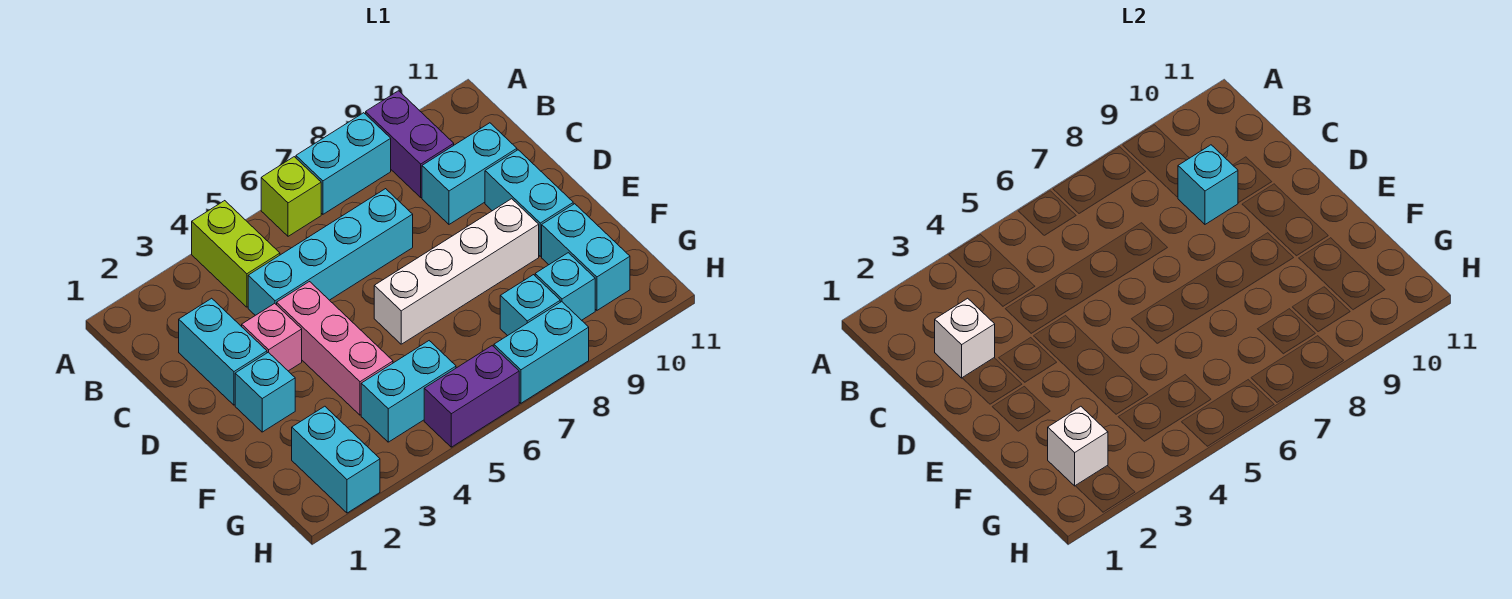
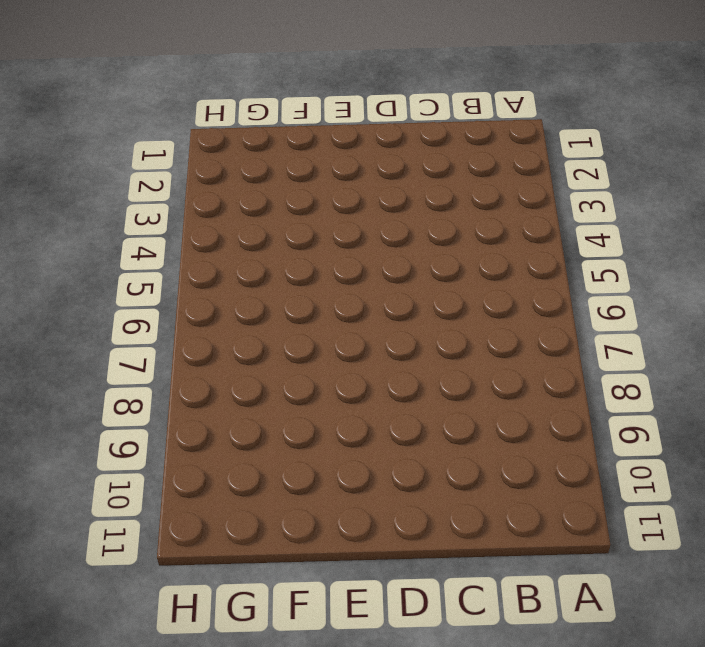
none -> lime 1x2 brick [192,201,280,307]
none -> lime 1x1 brick [261,157,321,236]
none -> cyan 1x2 brick [296,113,391,214]

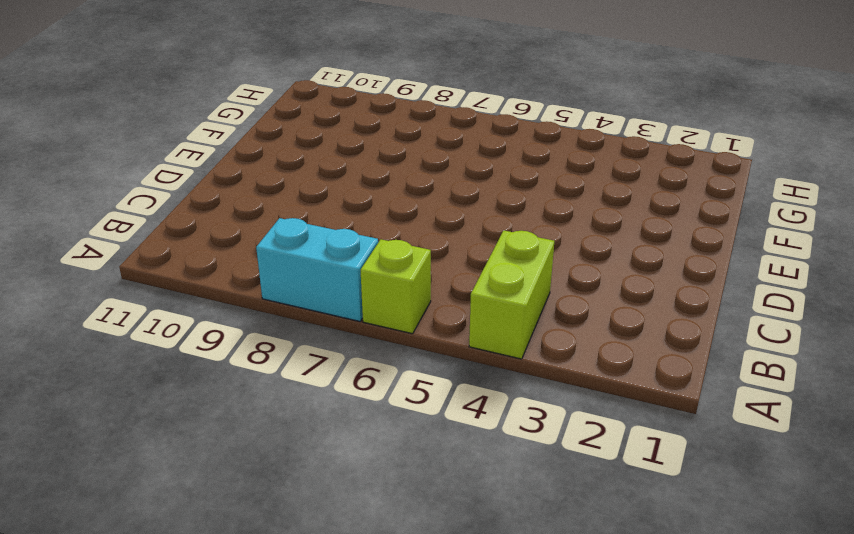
none -> purple 1x2 brick [366,91,454,197]
none -> cyan 1x2 brick [179,298,267,405]
none -> cyan 1x4 brick [248,189,413,315]

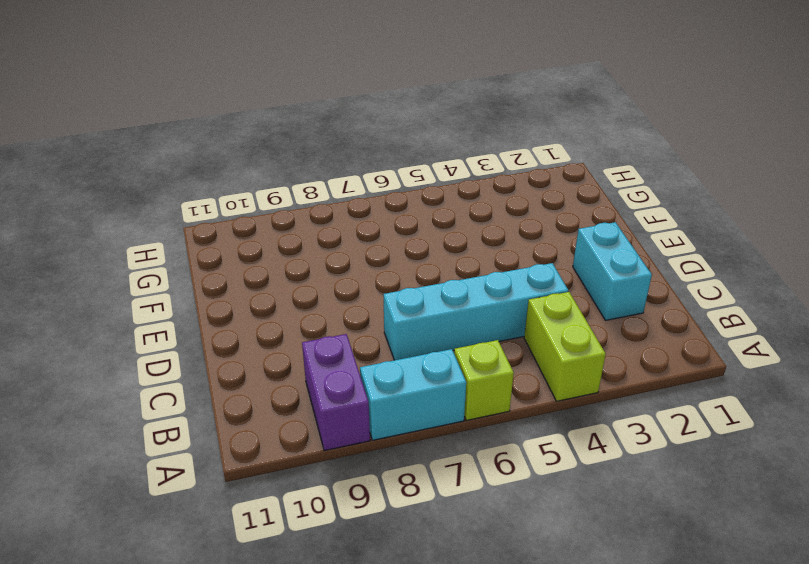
none -> cyan 1x2 brick [422,123,517,224]
none -> pink 1x1 brick [242,303,302,371]
none -> pink 1x3 brick [277,282,393,415]

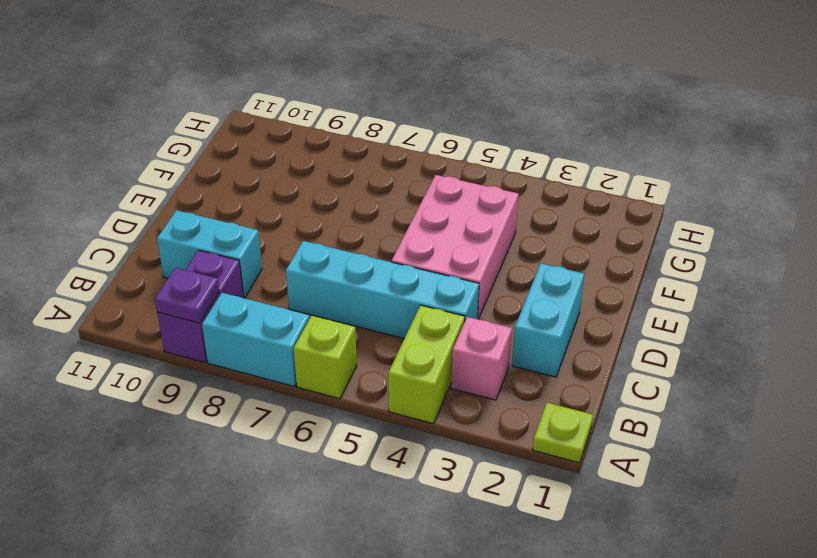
lime 1x1 plate [533,403,593,463] -> none
purple 1x1 plate [155,268,219,323] -> none
pink 1x1 brick [451,317,512,400] -> pink 1x1 brick moved to [242,303,302,371]
pink 2x3 brick [392,175,519,319] -> pink 1x3 brick [277,282,393,415]
none -> cyan 1x2 brick [485,150,573,256]
none -> cyan 1x1 brick [235,352,295,432]
none -> white 1x4 brick [374,199,539,344]

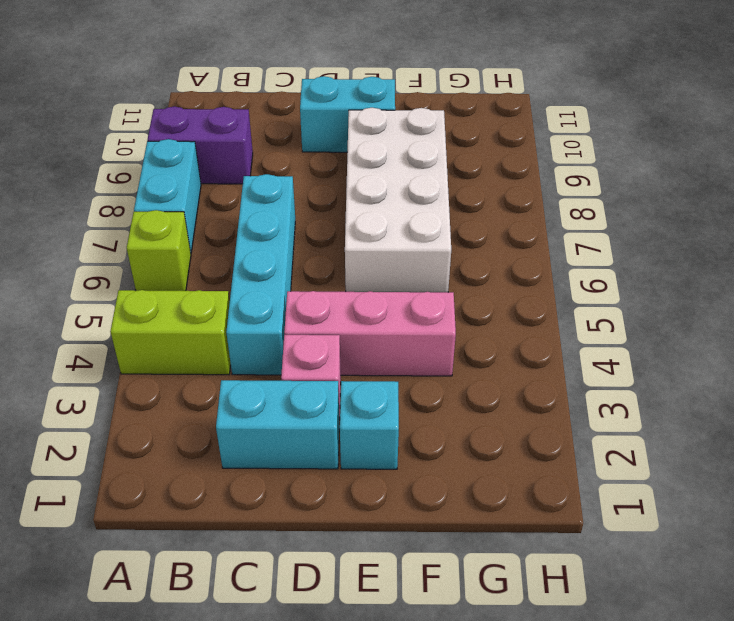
white 2x4 brick [345,108,451,292] -> white 1x4 brick [374,199,539,344]
none -> cyan 1x2 brick [422,123,517,224]
none -> cyan 1x2 brick [542,204,630,310]
none -> cyan 1x2 brick [292,406,380,513]

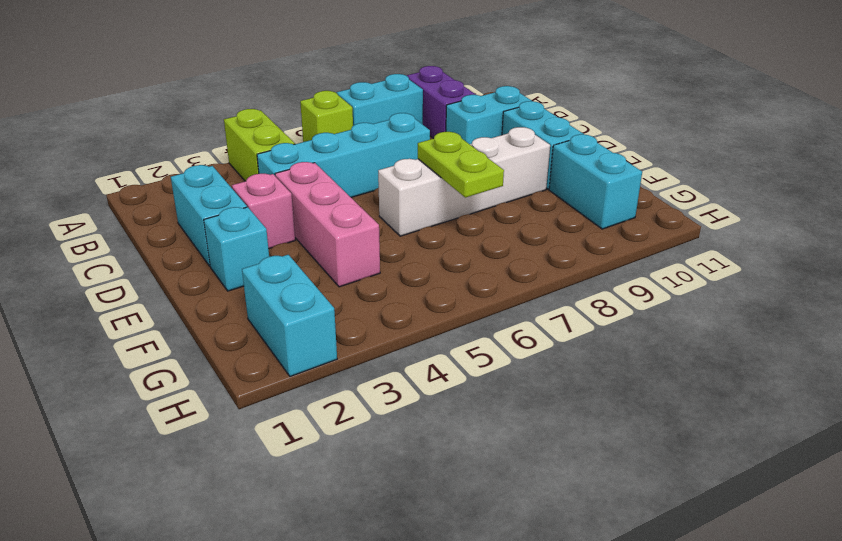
lime 1x2 plate [418,132,504,198] -> none
none -> cyan 1x2 brick [361,341,456,442]
none -> cyan 1x1 brick [500,275,560,336]
none -> cyan 1x1 brick [535,253,595,320]

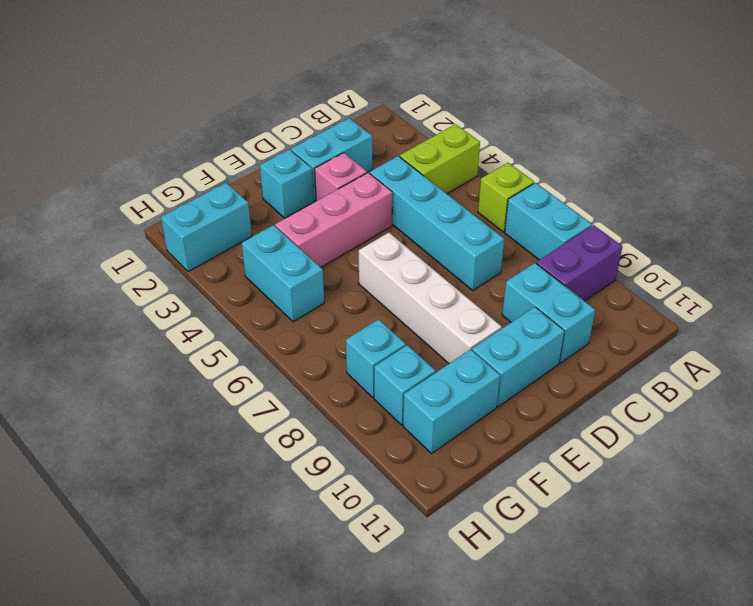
none -> purple 1x2 brick [424,346,519,447]
none -> cyan 1x2 brick [494,302,589,403]
none -> white 1x1 brick [935,298,995,378]

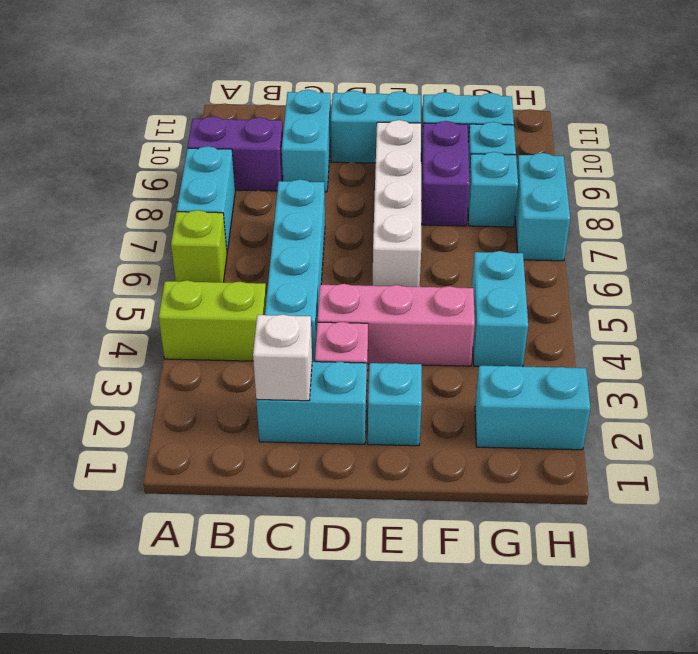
purple 1x2 brick [421,121,470,226] -> purple 1x2 brick moved to [424,346,519,447]
none -> cyan 1x1 brick [1178,145,1238,224]
none -> white 1x1 brick [1048,406,1108,486]

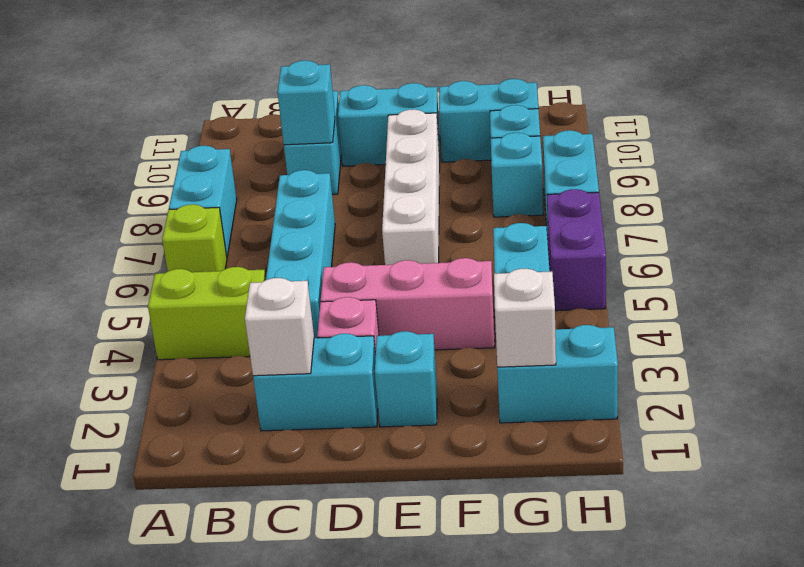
none -> purple 1x2 brick [366,91,454,197]

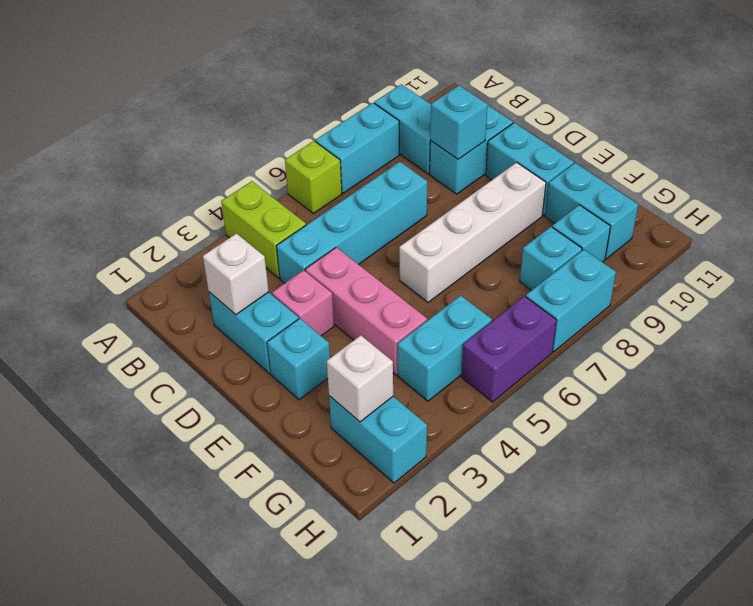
cyan 1x2 brick [374,84,431,174] -> purple 1x2 brick [366,91,454,197]

